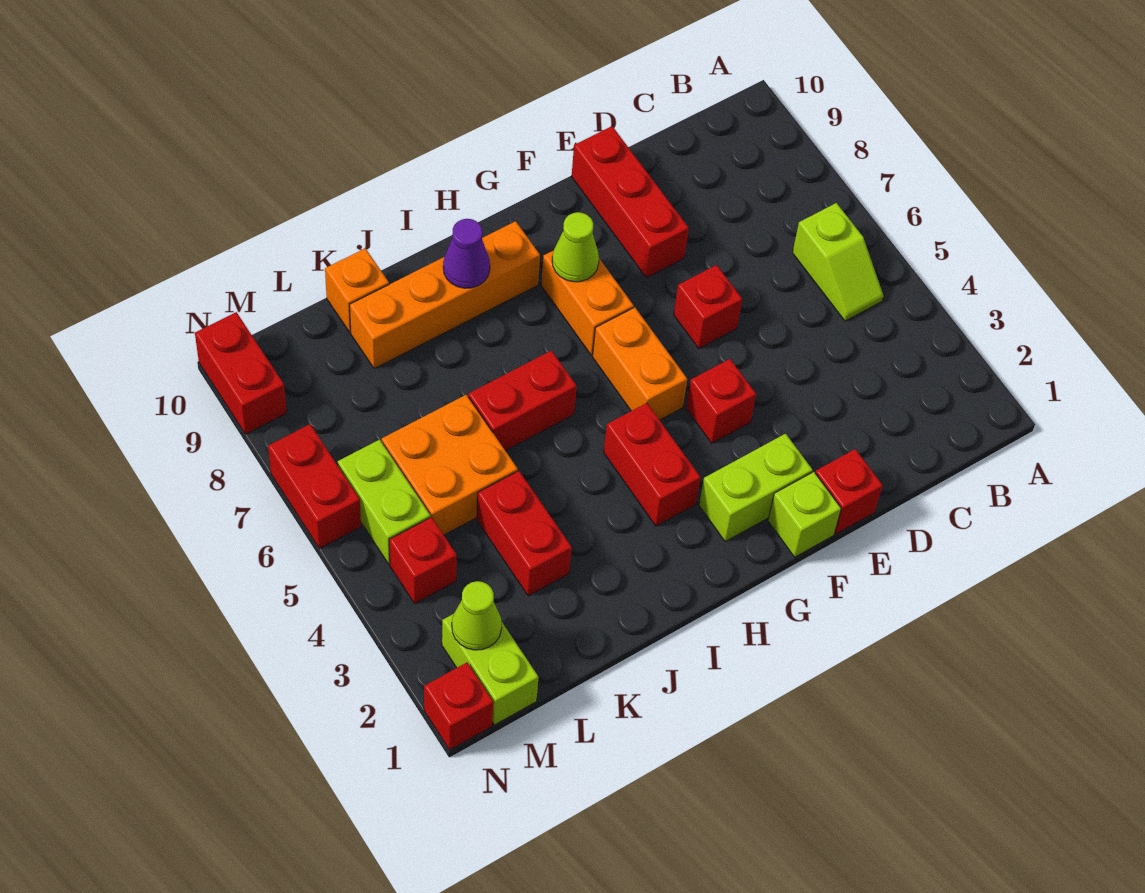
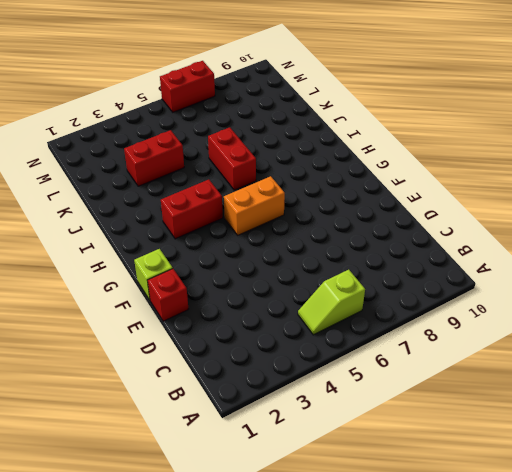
none -> red 1x1 brick [674,265,742,348]
none -> red 1x3 brick [572,126,689,278]
none -> lime 1x2 brick [699,434,813,542]

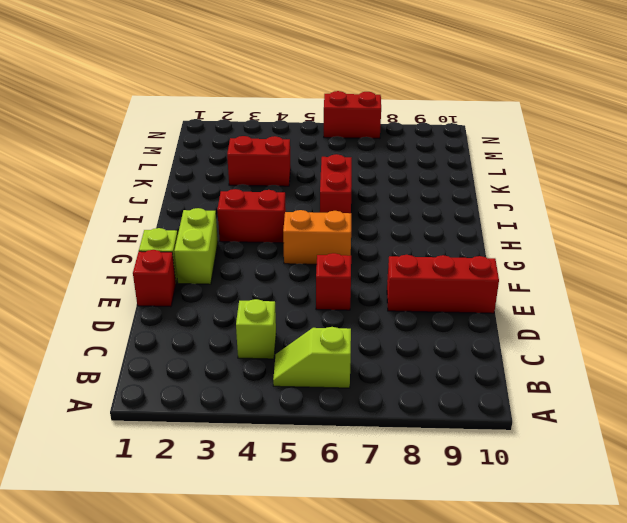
lime 1x1 brick [236,299,276,359] -> none
none -> red 1x1 brick [686,359,756,443]
none -> orange 1x2 brick [541,250,634,355]
none -> orange 1x4 brick [350,221,540,368]

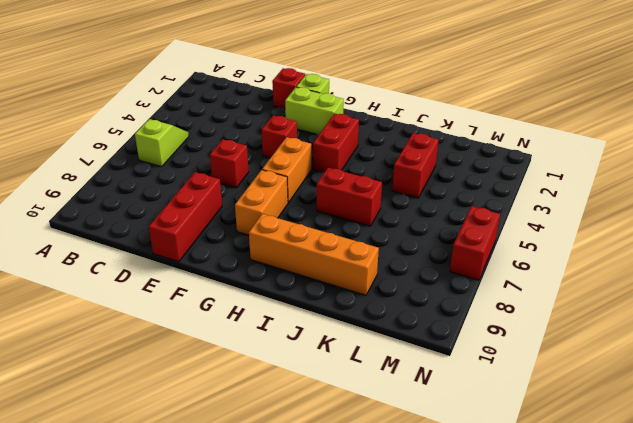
none -> orange 2x2 brick [382,395,518,535]
none -> orange 1x1 brick [325,248,389,332]
none -> lime 1x2 brick [442,614,539,725]

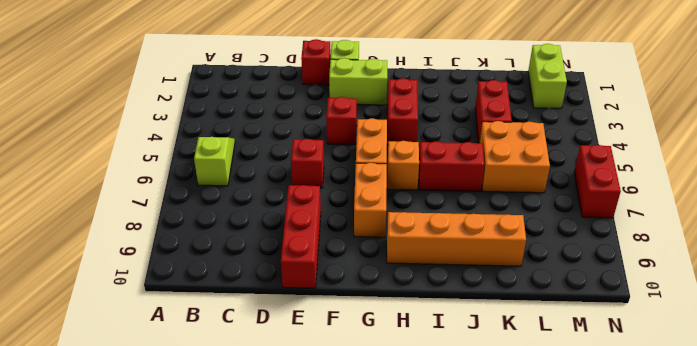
orange 1x1 brick [387,141,419,190] -> orange 1x1 brick moved to [325,248,389,332]
none -> red 1x1 brick [389,517,457,603]
none -> lime 1x2 brick [338,440,430,564]
none -> red 1x1 brick [424,663,493,750]

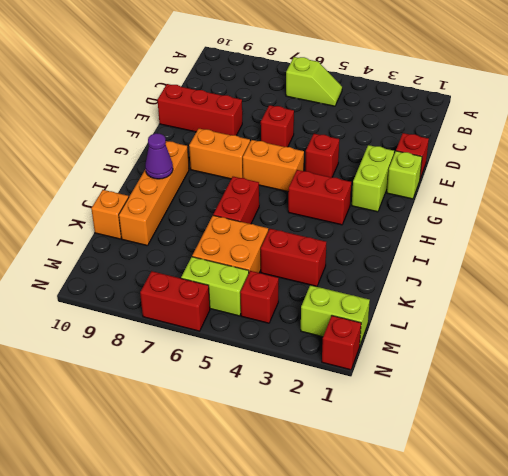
none -> red 1x2 brick [195,312,287,434]
none -> lime 1x1 cone [552,212,599,282]
none -> lime 1x1 cone [452,581,502,650]

